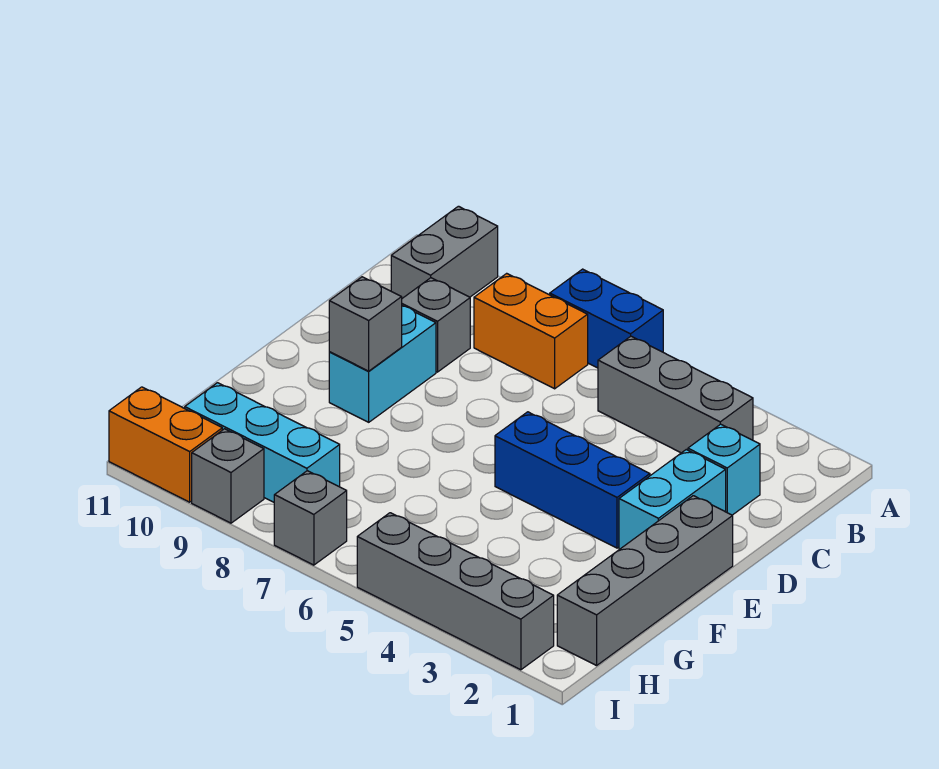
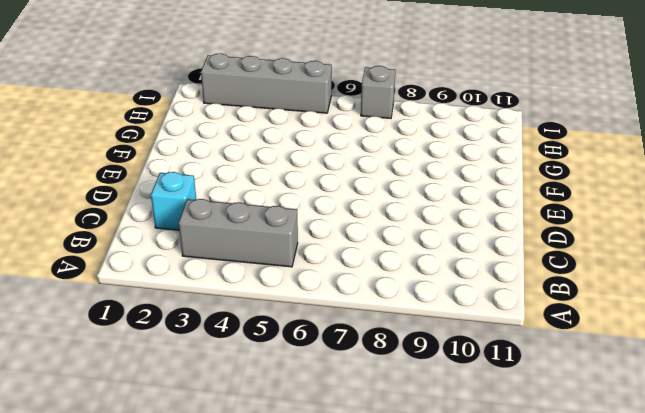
none -> blue 1x2 brick [550,269,663,368]
none -> grey 1x2 brick [391,206,498,298]
none -> orange 1x2 brick [474,273,588,389]

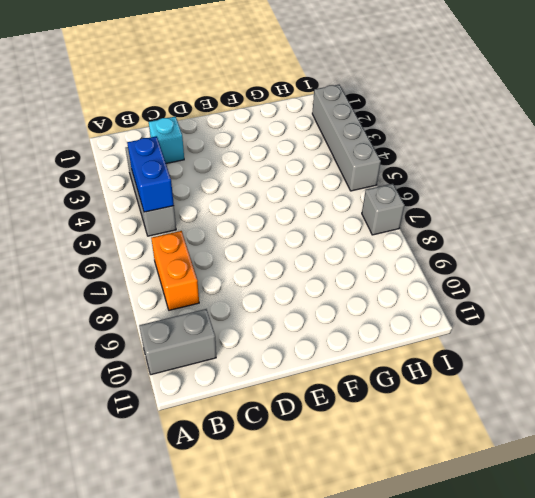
blue 1x2 brick [127,136,174,212] -> blue 1x2 brick moved to [550,269,663,368]
none -> grey 1x1 brick [402,278,470,372]
none -> cyan 1x2 brick [619,449,726,549]
none -> cyan 1x2 brick [329,306,436,422]

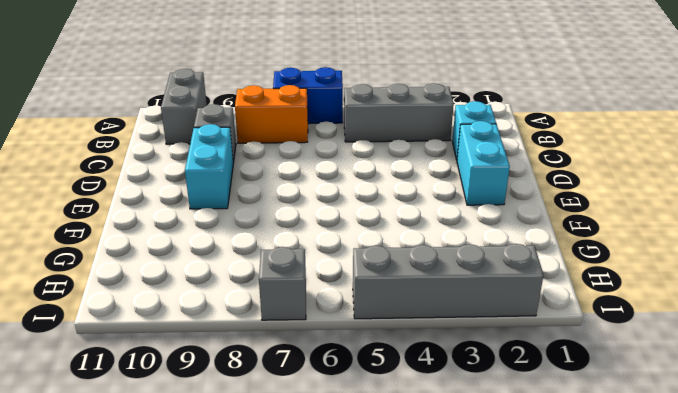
none -> grey 1x4 brick [557,496,733,666]
none -> blue 1x3 brick [495,412,650,548]
none -> cyan 1x3 brick [185,383,340,502]

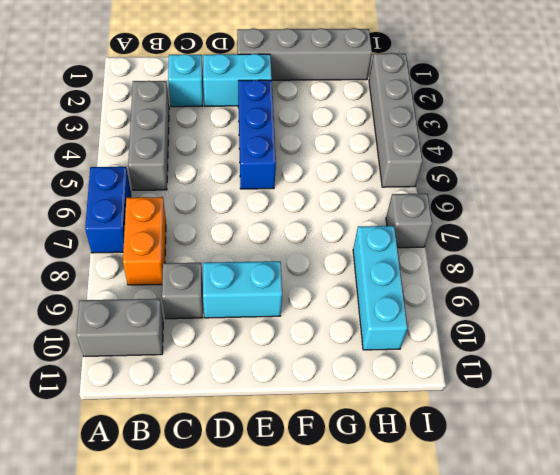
none -> grey 1x1 brick [192,429,264,523]
none -> orange 1x2 brick [109,387,222,502]
none -> grey 1x1 brick [329,277,402,371]

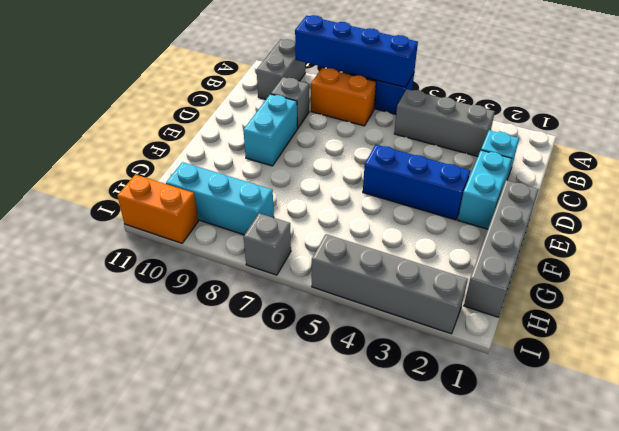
blue 1x4 brick [295,15,418,87] -> none
none -> grey 1x1 brick [192,429,264,523]
none -> grey 1x1 brick [329,277,402,371]

